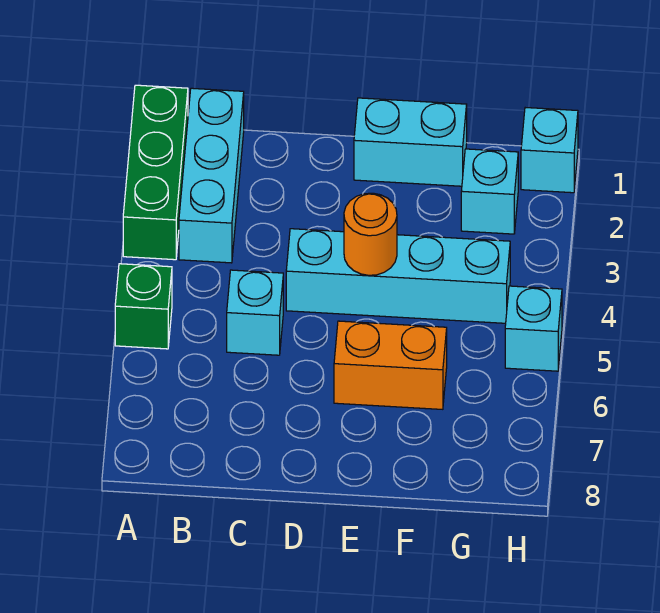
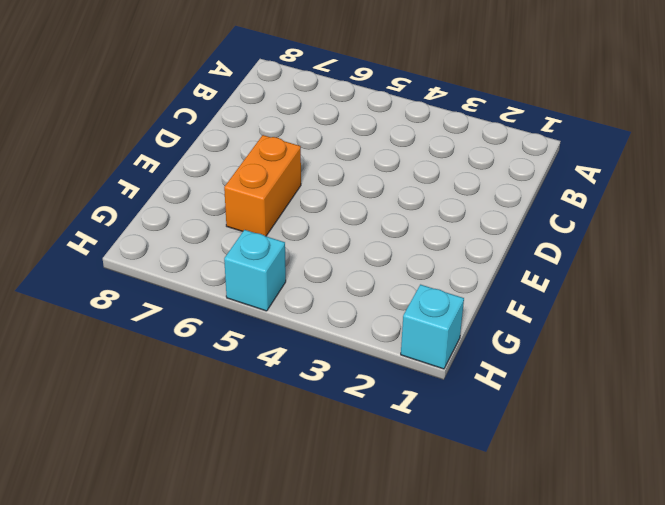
none -> green 1x3 brick [123,85,188,260]
none -> green 1x1 brick [115,264,172,349]

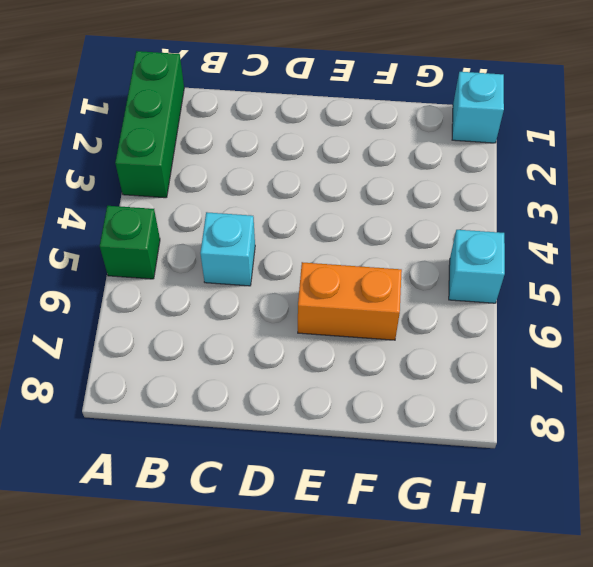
none -> cyan 1x3 brick [179,88,244,263]
none -> cyan 1x4 brick [286,229,510,323]

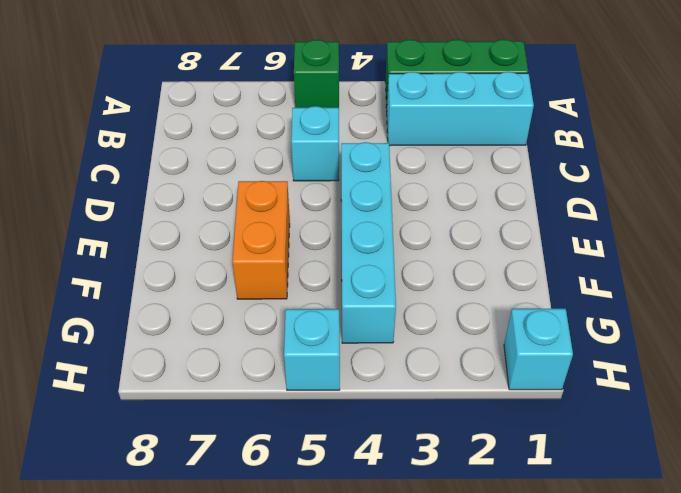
none -> cyan 1x2 brick [354,98,467,186]
none -> cyan 1x1 brick [461,149,518,234]

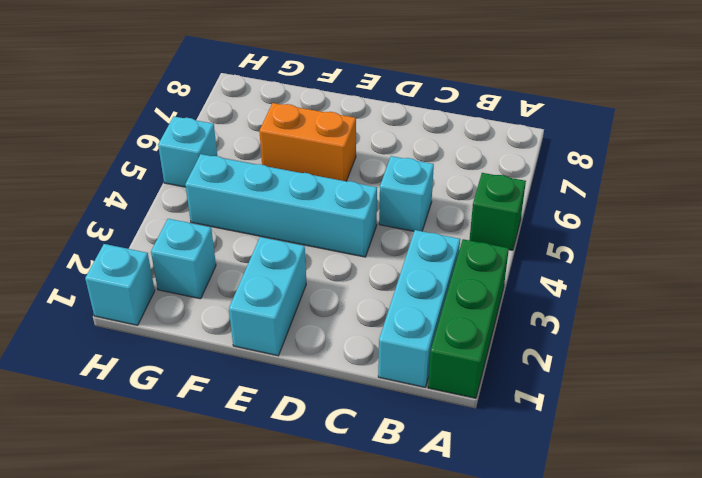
cyan 1x2 brick [229,237,306,356] -> cyan 1x2 brick turned to [354,98,467,186]
none -> orange 1x1 round brick [344,193,397,275]

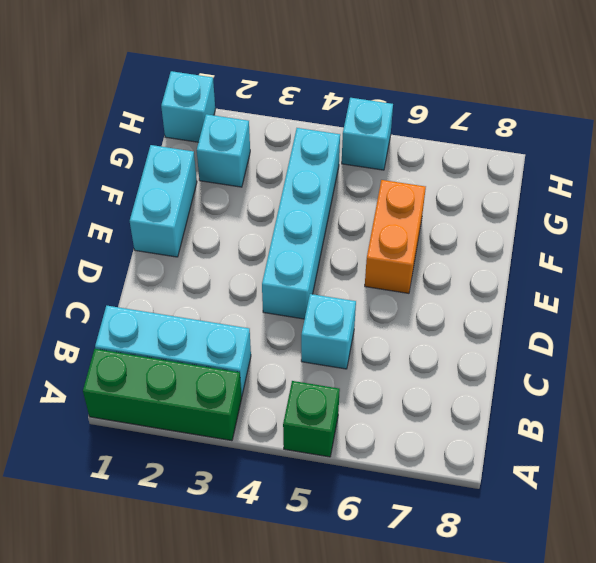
none -> orange 1x1 round brick [344,193,397,275]

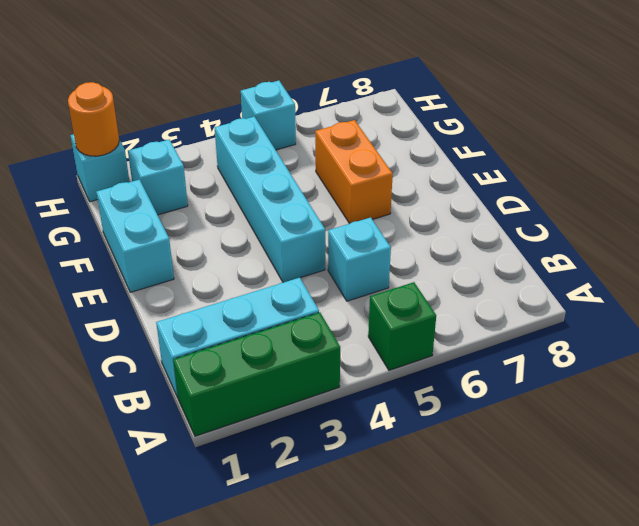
orange 1x1 round brick [68,82,119,156] -> orange 1x1 round brick moved to [344,193,397,275]

